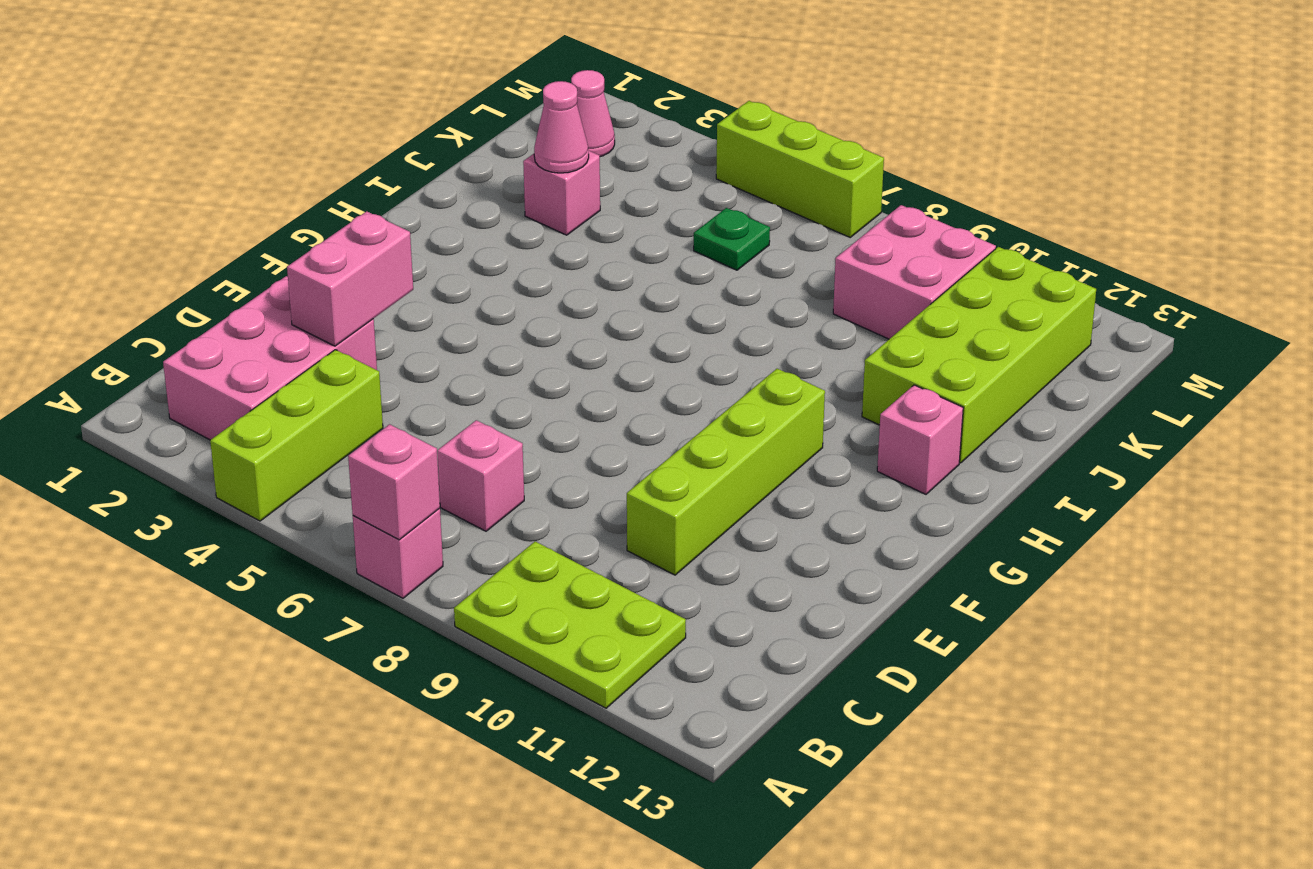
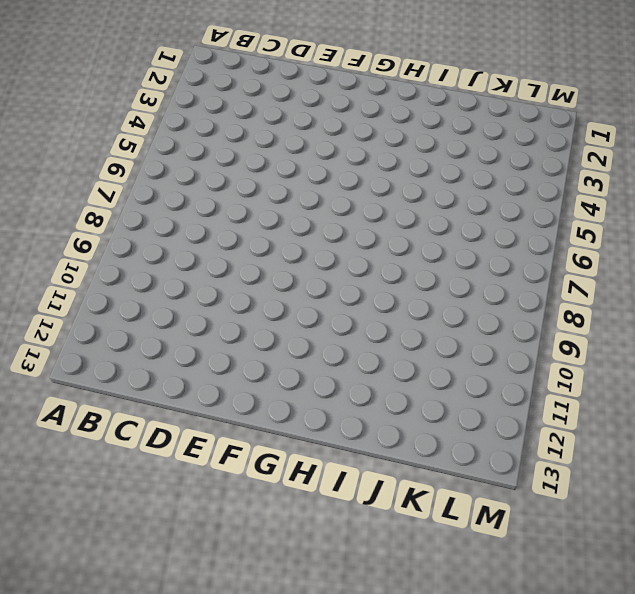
none -> lime 1x3 brick [210,350,383,521]
none -> pink 1x1 brick [353,508,443,598]
none -> lime 2x3 plate [454,541,686,708]

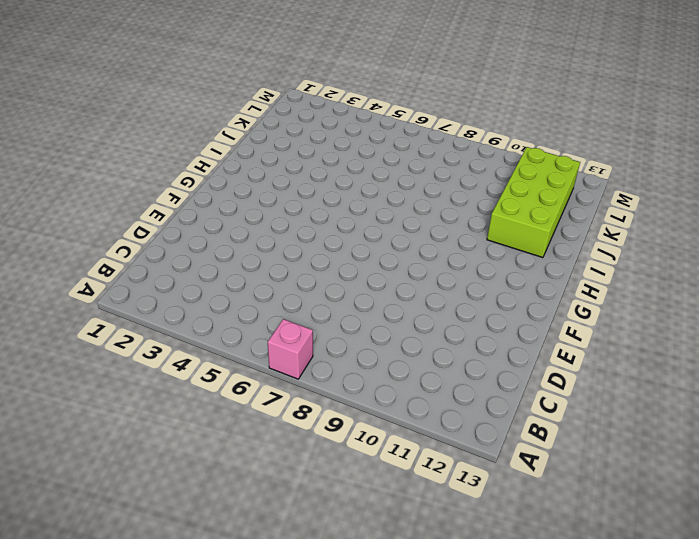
none -> lime 1x3 brick [210,350,383,521]
none -> lime 2x3 plate [454,541,686,708]
none -> pink 2x3 brick [163,276,377,440]

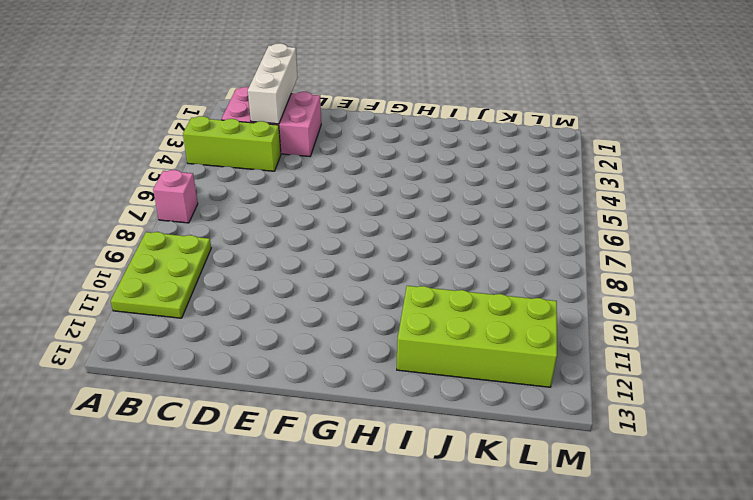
white 1x3 brick [248,43,297,124] -> none
none -> pink 1x1 brick [437,420,524,531]
none -> lime 1x4 brick [627,369,825,575]
none -> pink 1x1 brick [877,385,963,494]

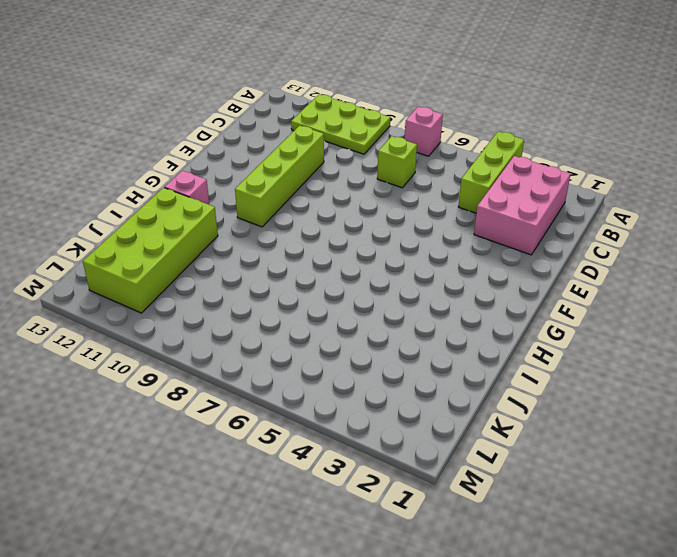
lime 1x1 brick [377,136,417,188] -> pink 1x1 brick [437,420,524,531]
none -> pink 1x1 brick [523,151,600,235]
none -> green 1x1 plate [694,208,770,270]
none -> pink 2x2 brick [833,205,996,339]

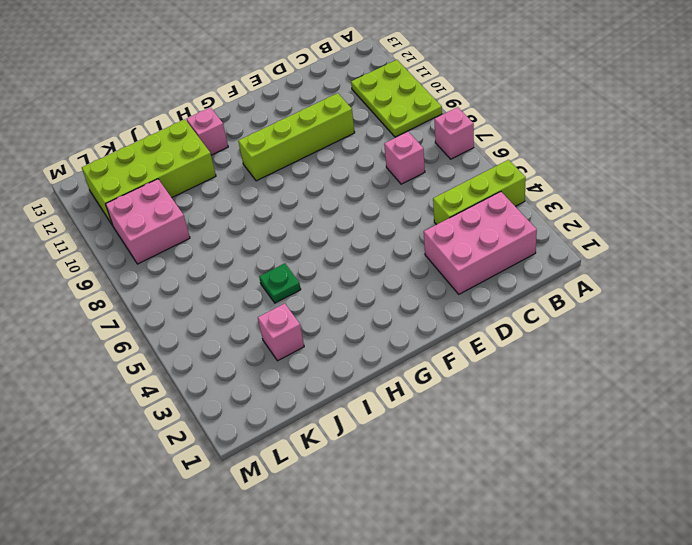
green 1x1 plate [259,263,301,303] -> green 1x1 plate moved to [694,208,770,270]
none -> pink 1x1 cone [571,70,615,157]
none -> lime 1x3 brick [716,101,884,237]
none -> pink 1x1 brick [348,424,440,540]

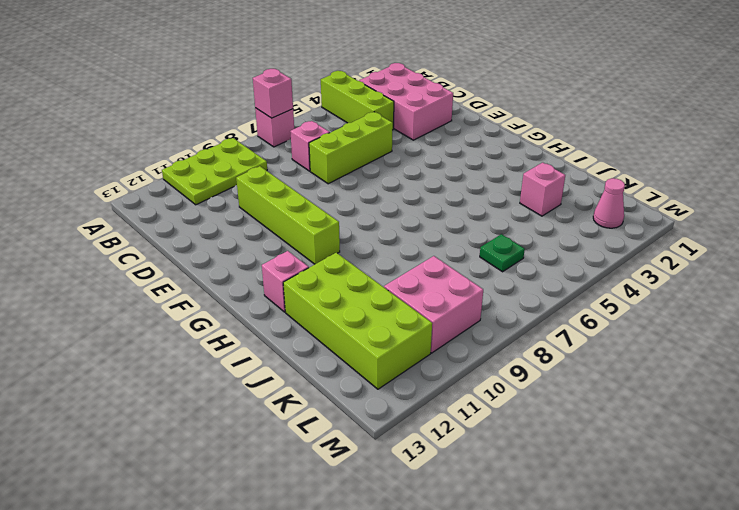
lime 1x3 brick [309,112,393,184] -> lime 1x3 brick moved to [716,101,884,237]
none -> pink 1x2 brick [287,211,413,346]
none -> pink 1x1 cone [534,81,589,173]

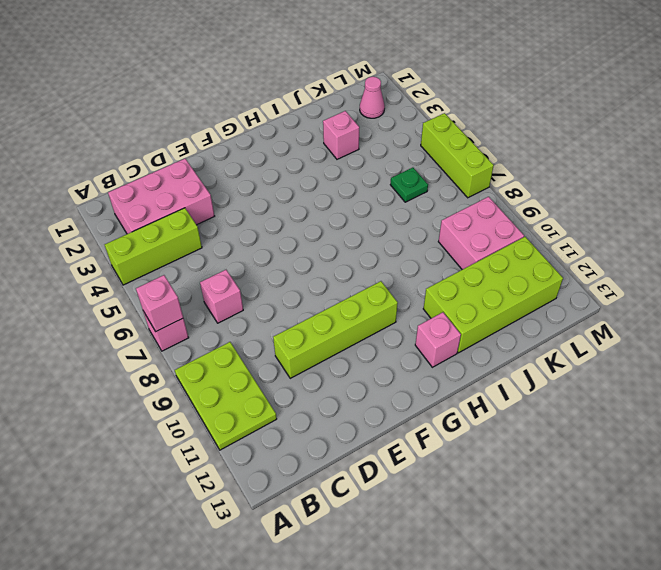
none -> pink 1x2 brick [287,211,413,346]
none -> pink 1x1 cone [534,81,589,173]

